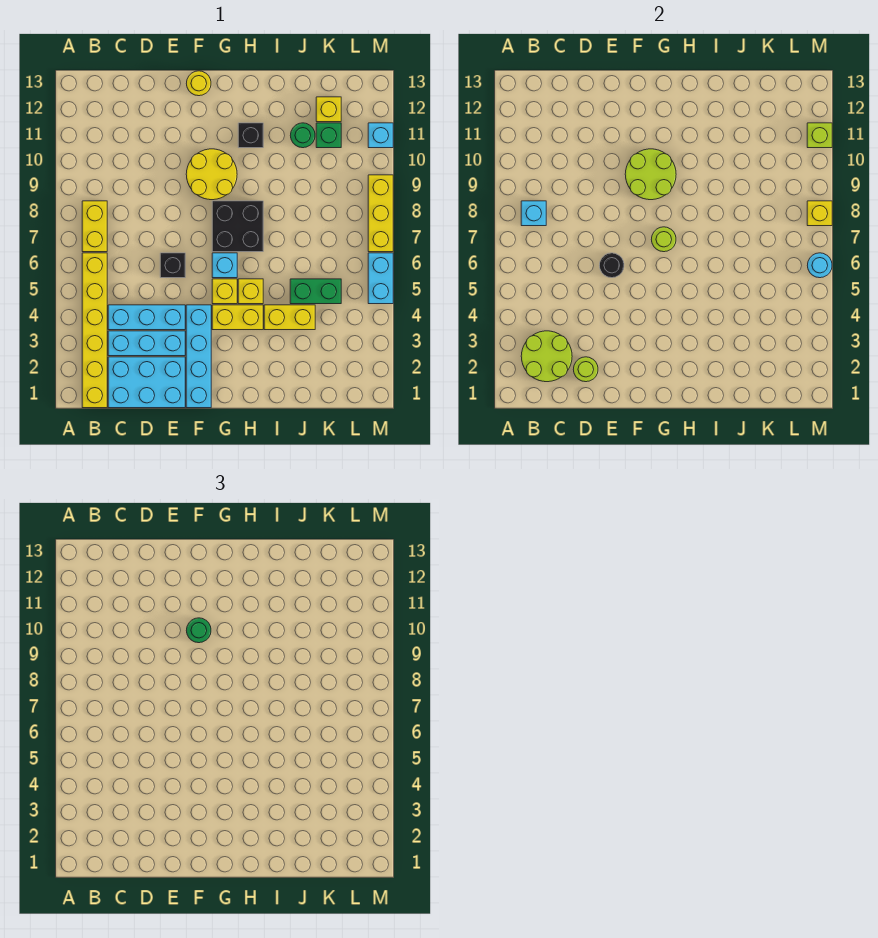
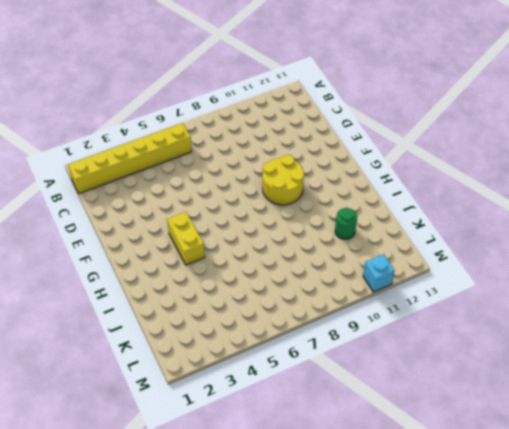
none -> yellow 1x2 brick [82,201,107,252]
none -> cyan 2x3 brick [108,357,185,408]
none -> cyan 1x3 brick [108,331,185,356]
none -> cyan 1x3 brick [108,305,185,330]

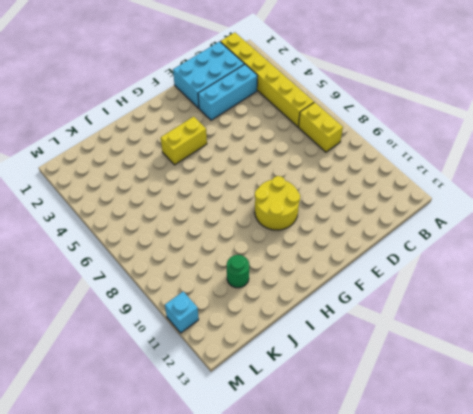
none -> cyan 1x3 brick [108,305,185,330]
none -> black 1x1 brick [160,253,185,278]
none -> cyan 1x4 brick [186,305,211,408]
none -> yellow 1x1 round brick [186,71,211,96]

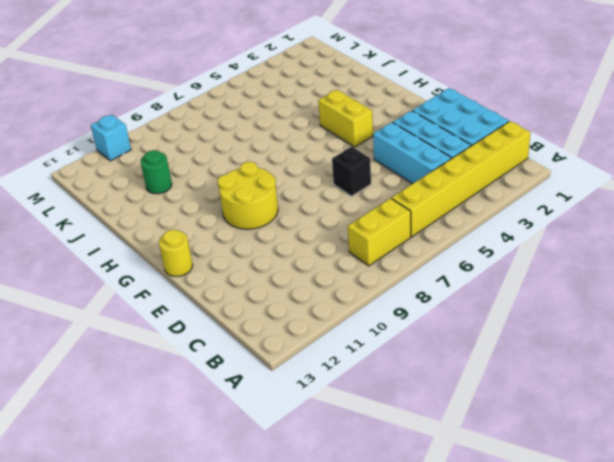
none -> cyan 1x4 brick [186,305,211,408]
none -> yellow 1x1 brick [212,279,237,304]
none -> cyan 1x1 brick [212,253,237,278]
none -> black 2x2 brick [212,201,263,252]

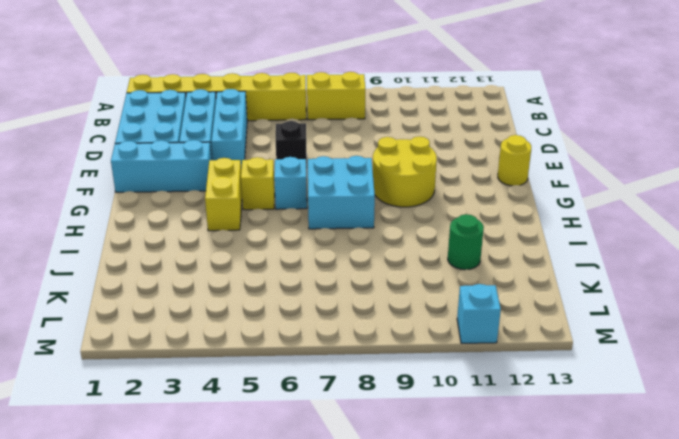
cyan 1x3 brick [111,140,211,192] -> cyan 1x4 brick [186,305,211,408]
cyan 2x2 brick [308,156,375,229] -> black 2x2 brick [212,201,263,252]
none -> yellow 1x1 brick [238,279,263,304]
none -> black 1x1 brick [238,123,263,148]
none -> yellow 1x2 brick [264,305,315,330]
none -> green 1x2 brick [290,279,341,304]

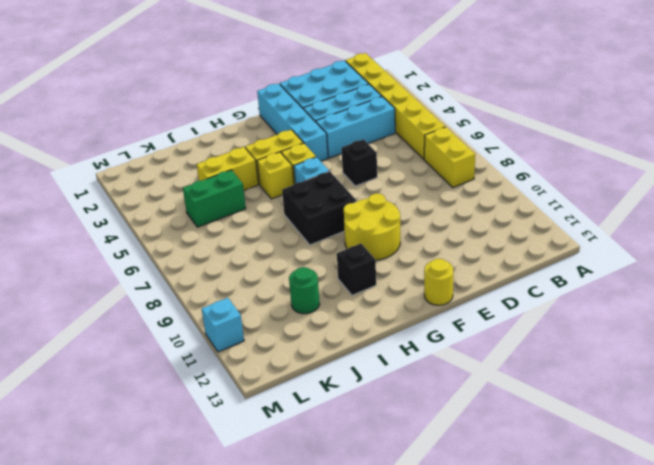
none -> green 1x1 brick [316,123,341,148]
none -> yellow 1x1 brick [316,97,341,122]
none -> cyan 1x2 brick [368,253,393,304]
none -> yellow 1x3 brick [368,175,393,252]

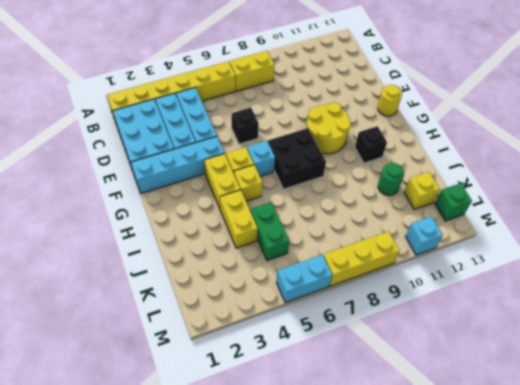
green 1x1 brick [435,183,472,221] -> green 1x1 brick moved to [316,123,341,148]
none -> lime 2x2 round brick [521,331,572,382]
none -> cyan 1x1 brick [521,201,546,226]
none -> lime 1x1 round brick [573,357,598,382]
none -> black 1x1 round brick [599,253,624,278]

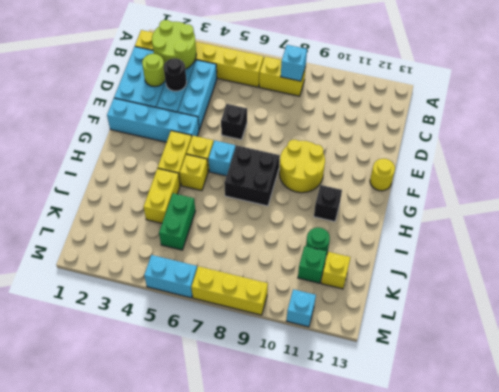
black 1x1 round brick [164,58,187,91] -> black 1x1 round brick moved to [599,253,624,278]
none -> lime 2x2 round brick [625,149,676,200]
none -> lime 1x1 round brick [651,227,676,252]
none -> cyan 1x1 round brick [807,253,832,278]
none -> yellow 1x1 brick [807,201,832,226]

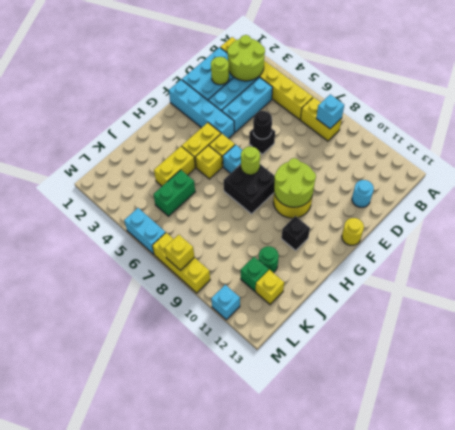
cyan 1x1 round brick [352,180,374,207] -> cyan 1x1 round brick moved to [807,253,832,278]
none -> lime 1x1 brick [807,123,832,148]
none -> green 1x1 round brick [186,618,211,643]

